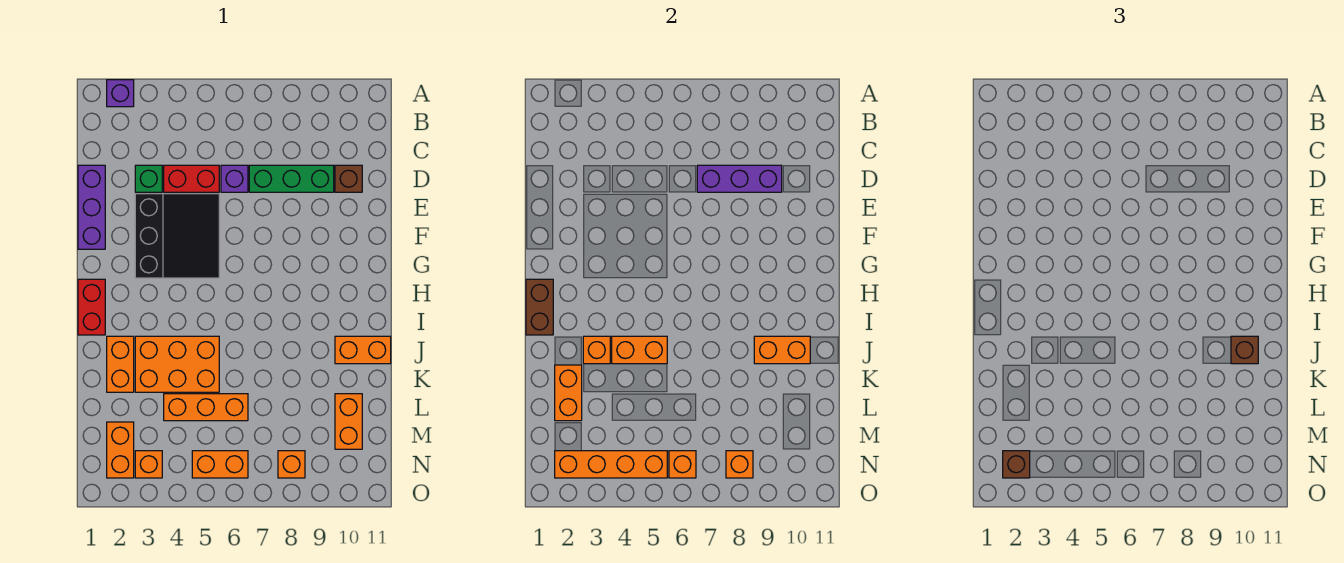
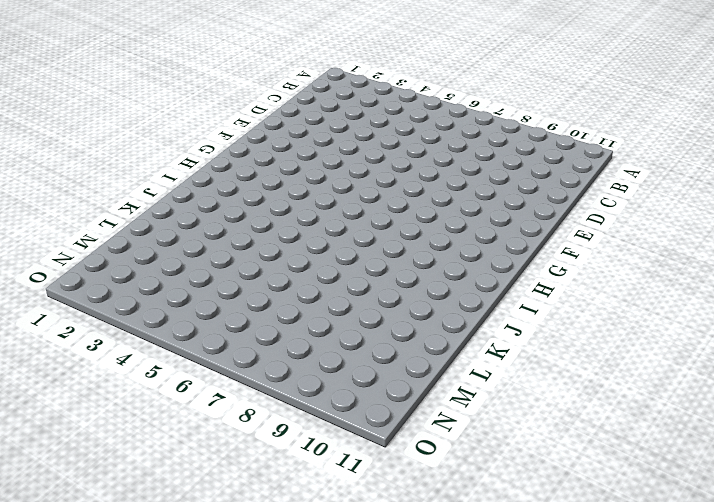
none -> purple 1x1 brick [107,80,134,107]
none -> purple 1x3 brick [78,165,105,249]
none -> green 1x1 brick [135,165,162,192]

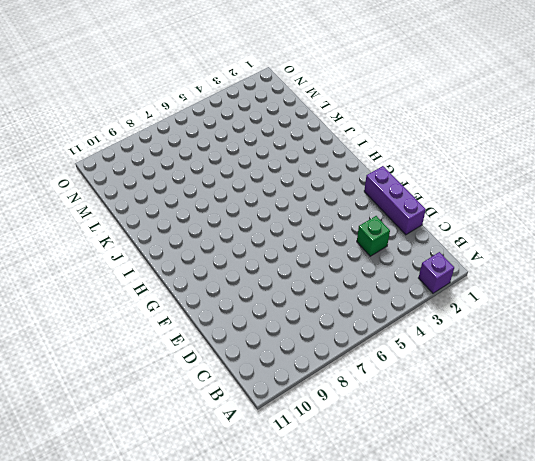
none -> red 1x2 brick [164,165,219,192]
none -> purple 1x1 brick [221,165,248,192]
none -> green 1x3 brick [249,165,334,192]

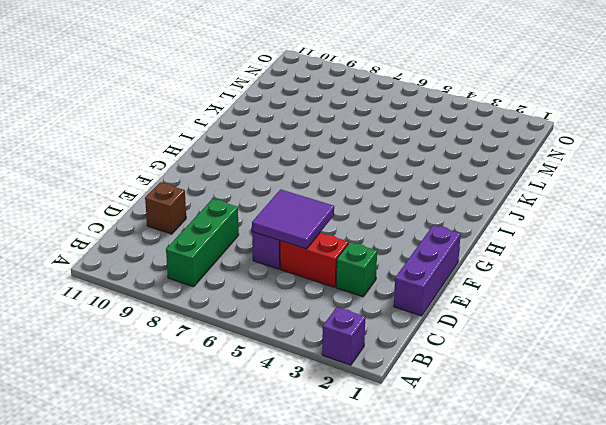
green 1x3 brick [166,199,239,287] -> green 1x3 brick turned to [249,165,334,192]
purple 2x2 tile [252,189,334,249] -> none
none -> black 3x3 slope [135,194,219,278]
none -> red 1x2 brick [78,279,105,335]
none -> orange 1x2 brick [107,336,134,392]

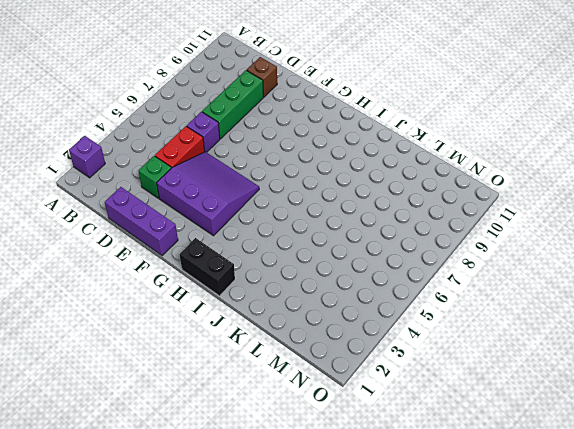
purple 3x3 slope [157,152,259,236] -> black 3x3 slope [135,194,219,278]
black 1x2 brick [180,238,235,296] -> red 1x2 brick [78,279,105,335]
none -> orange 1x2 brick [107,336,134,392]
none -> orange 2x3 brick [135,336,219,392]
none -> orange 1x2 brick [335,336,391,364]

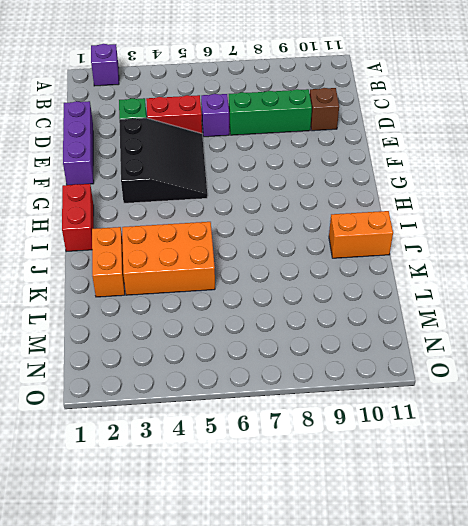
none -> orange 1x3 brick [164,394,248,421]
none -> orange 1x2 brick [335,394,362,449]
none -> orange 1x2 brick [107,422,134,478]

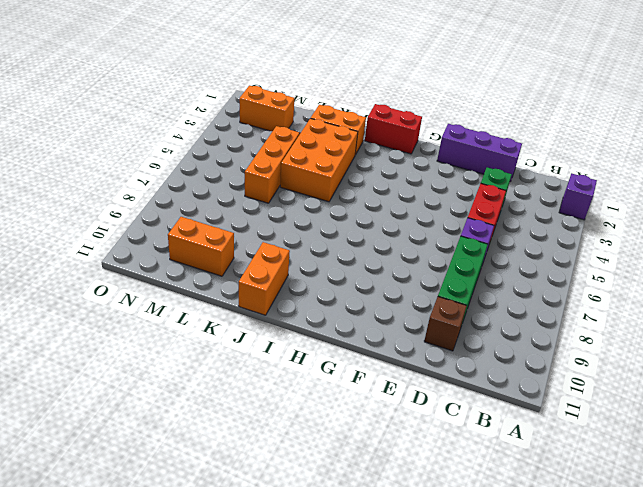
none -> black 3x3 slope [135,194,219,278]
none -> orange 1x1 brick [135,451,162,478]
none -> orange 1x2 brick [192,451,248,478]

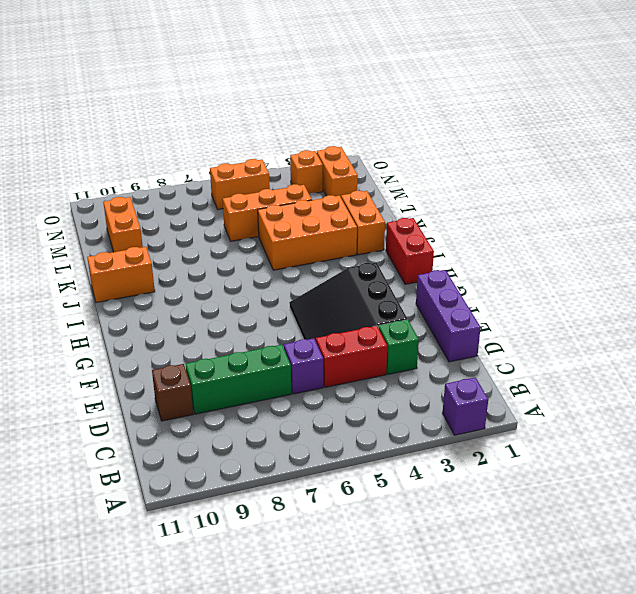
none -> orange 1x1 brick [278,451,305,478]
none -> purple 1x3 brick [697,165,782,192]
none -> brown 1x2 brick [526,279,553,335]

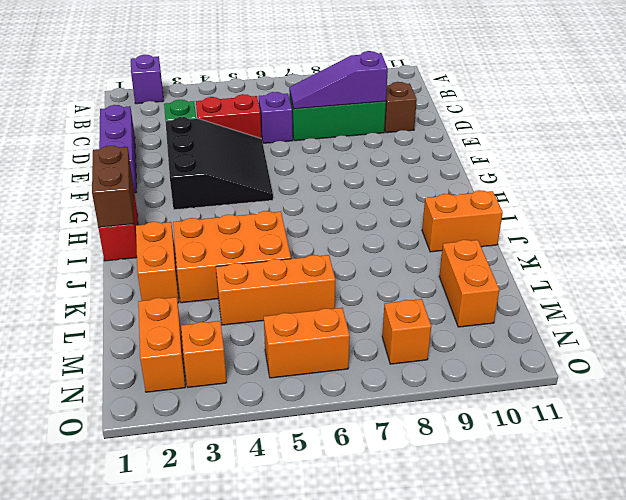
purple 1x3 slope [289,51,388,109] -> purple 1x3 brick [697,165,782,192]
none -> orange 1x1 brick [583,336,610,364]
none -> orange 1x2 brick [612,336,667,364]
none -> orange 1x2 brick [754,336,810,364]

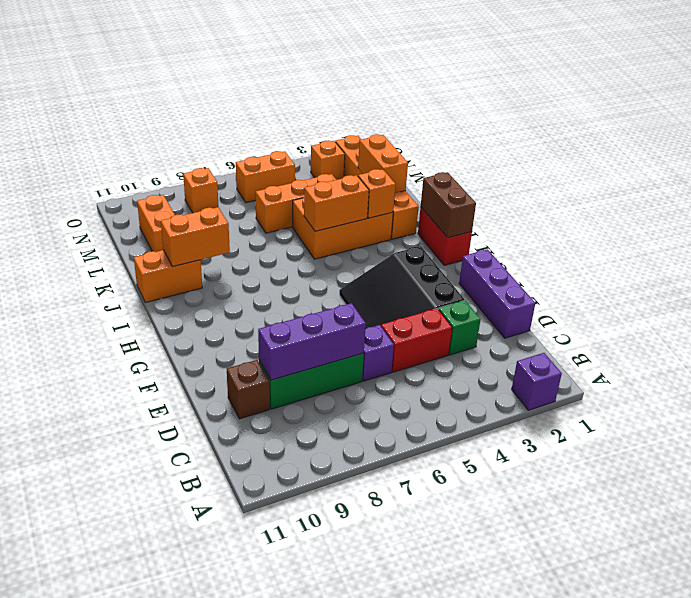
none -> orange 1x4 brick [555,451,667,478]
none -> orange 1x1 brick [669,451,696,478]
none -> orange 1x1 brick [726,451,753,478]

